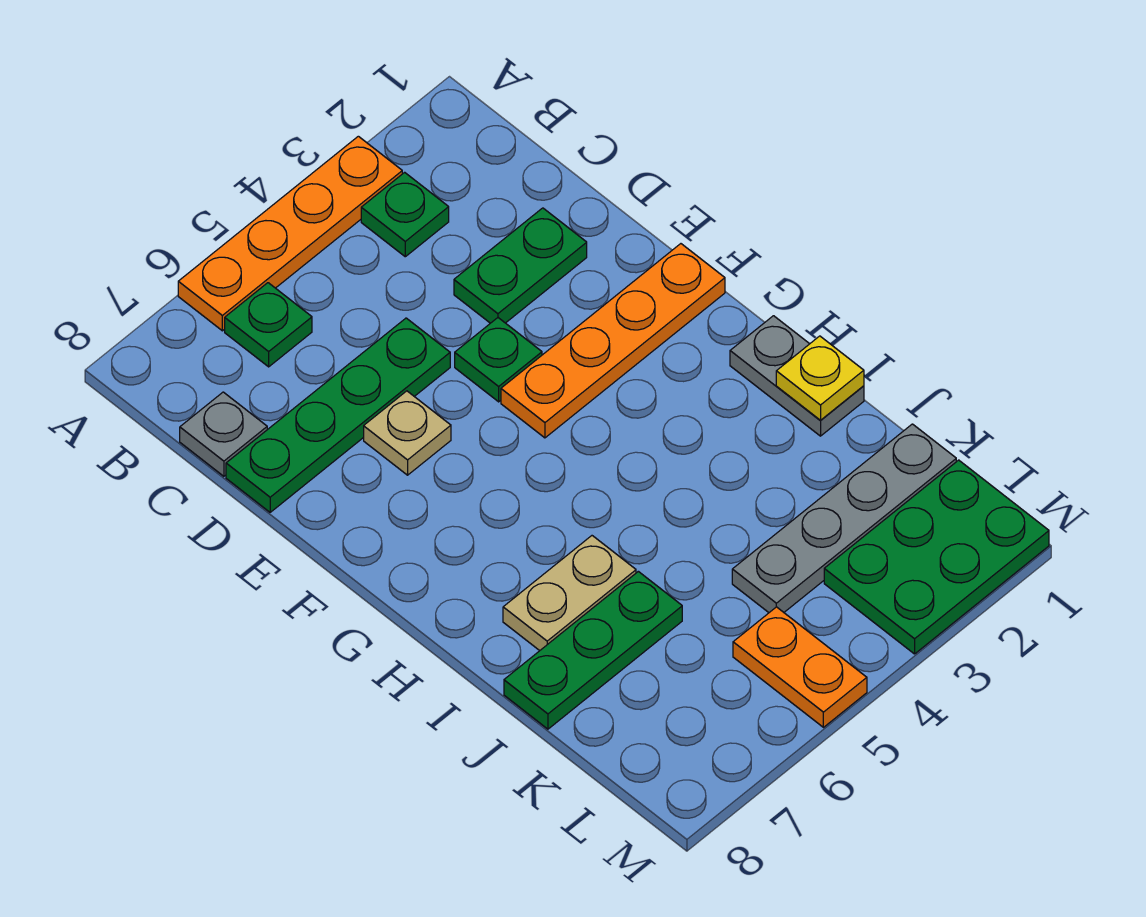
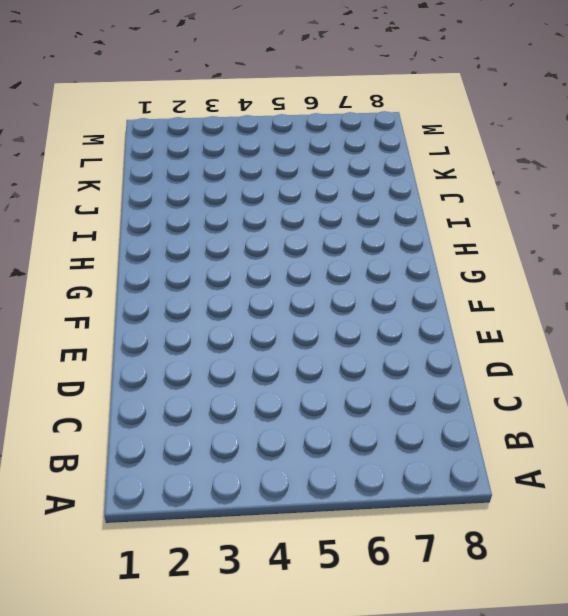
none -> orange 1x4 plate [178,136,402,331]
none -> green 1x1 plate [361,172,449,257]
none -> green 1x1 plate [225,283,312,367]

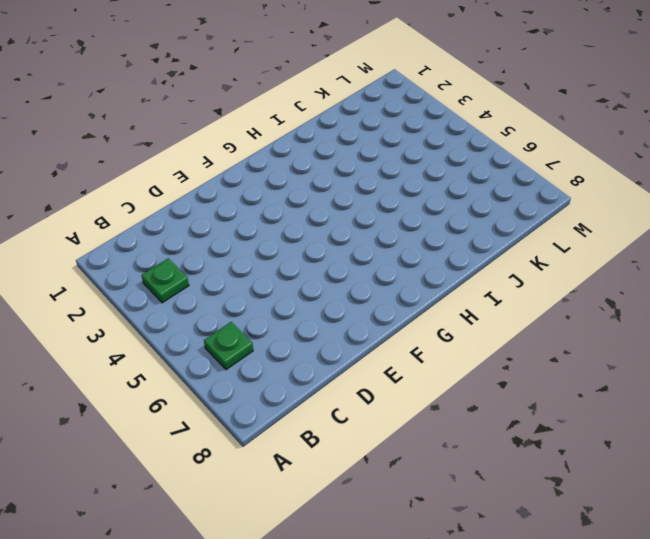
none -> orange 1x4 plate [178,136,402,331]
none -> grey 1x1 plate [180,392,267,476]
none -> green 1x2 plate [454,208,587,323]

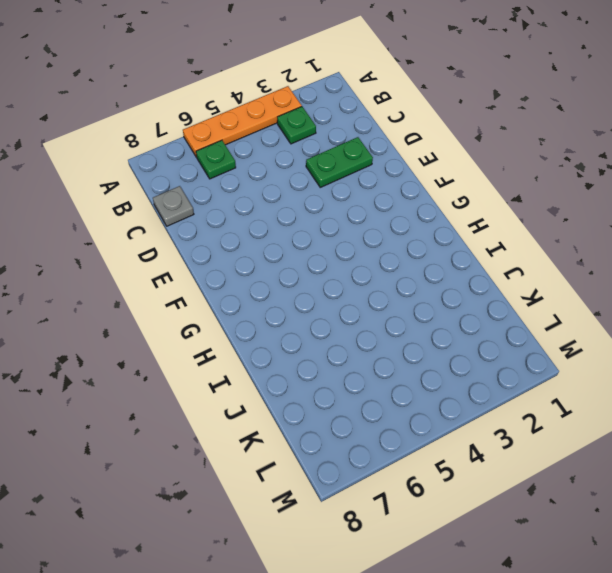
none -> green 1x4 plate [226,318,450,512]
none -> green 1x1 plate [455,318,542,402]
none -> tan 1x1 plate [364,391,451,475]

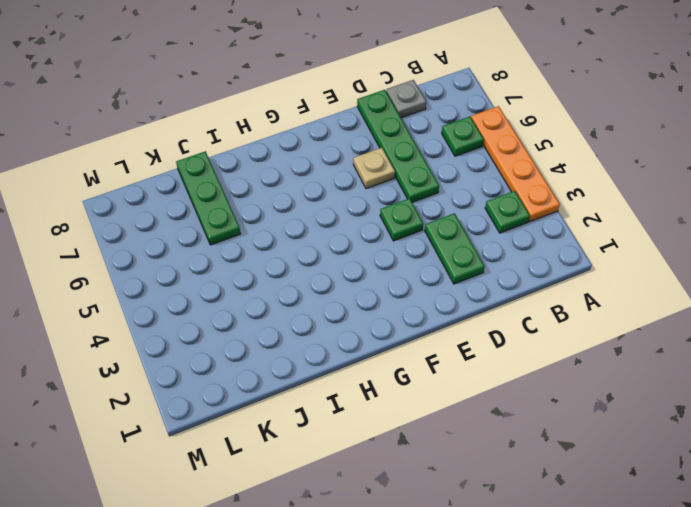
none -> orange 1x4 plate [501,244,725,438]
none -> grey 1x2 plate [730,316,864,436]
none -> tan 1x2 plate [503,536,636,651]

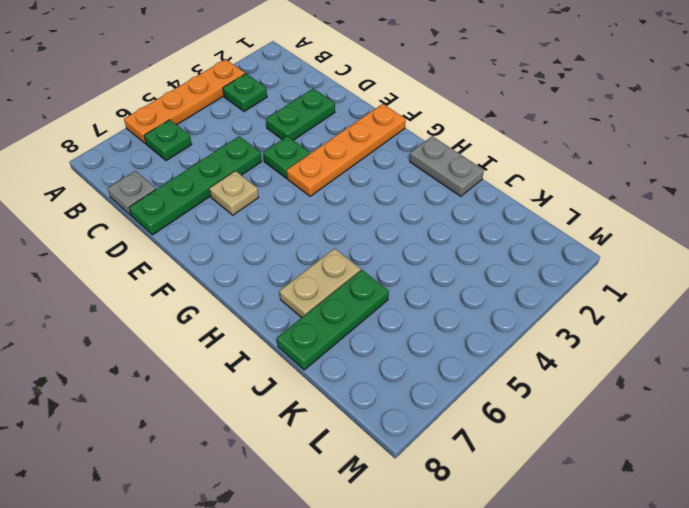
none -> grey 1x4 plate [732,424,956,613]
none -> green 2x3 plate [824,460,1049,654]
none -> orange 1x2 plate [733,607,867,727]

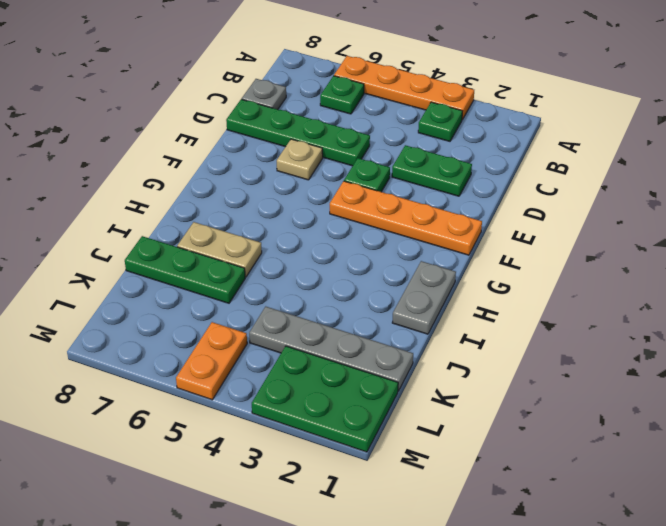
none -> yellow 1x1 plate [776,336,864,421]

